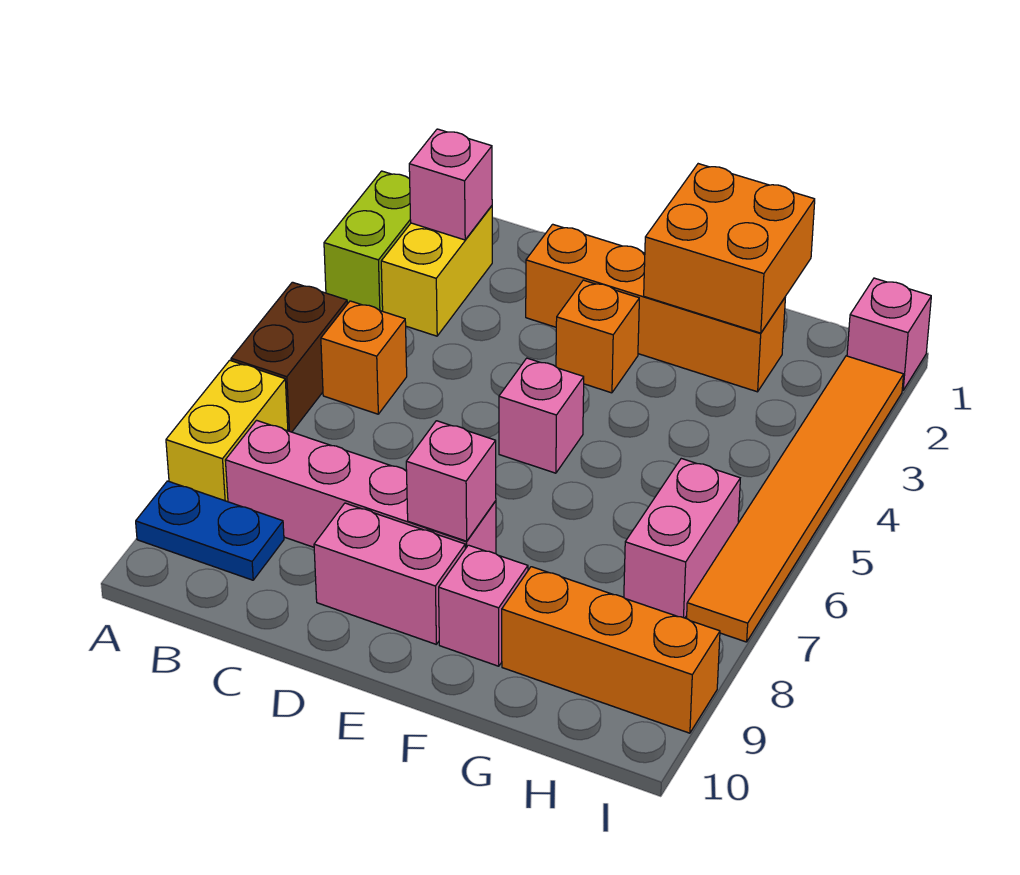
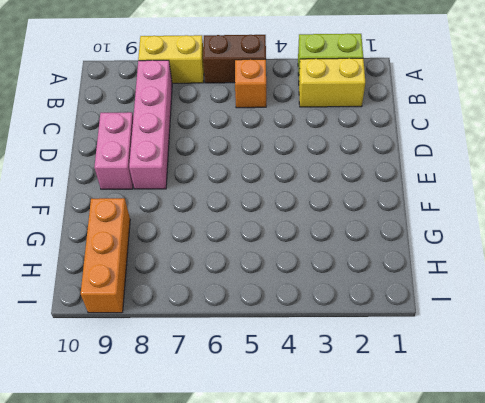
none -> blue 1x2 plate [136,481,284,580]
none -> orange 1x4 brick [526,224,785,392]
none -> orange 1x1 brick [556,280,639,393]

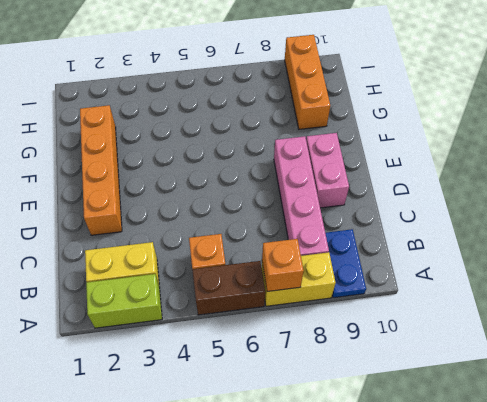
orange 1x1 brick [262,239,304,292] -> orange 1x1 brick moved to [556,280,639,393]
none -> pink 1x1 brick [499,358,584,473]
none -> pink 1x1 brick [439,545,528,666]
none -> pink 1x2 brick [624,459,740,618]

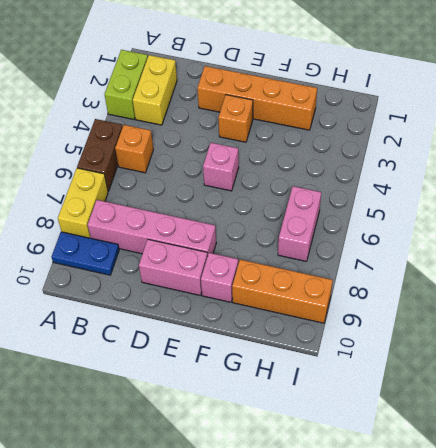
none -> pink 1x1 brick [847,278,931,391]
none -> orange 1x6 tile [687,356,904,642]
none -> pink 1x1 brick [409,129,492,240]

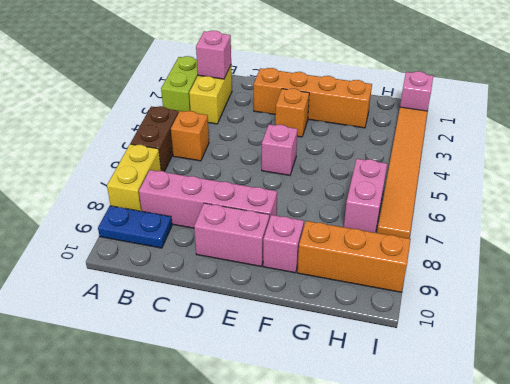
none -> pink 1x1 brick [406,421,496,541]
none -> orange 2x2 brick [644,164,815,333]

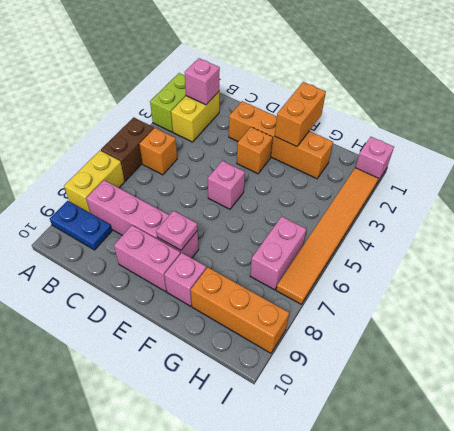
pink 1x1 plate [156,211,198,250] -> pink 1x1 brick [406,421,496,541]
orange 1x2 brick [275,82,326,147] -> orange 2x2 brick [644,164,815,333]

